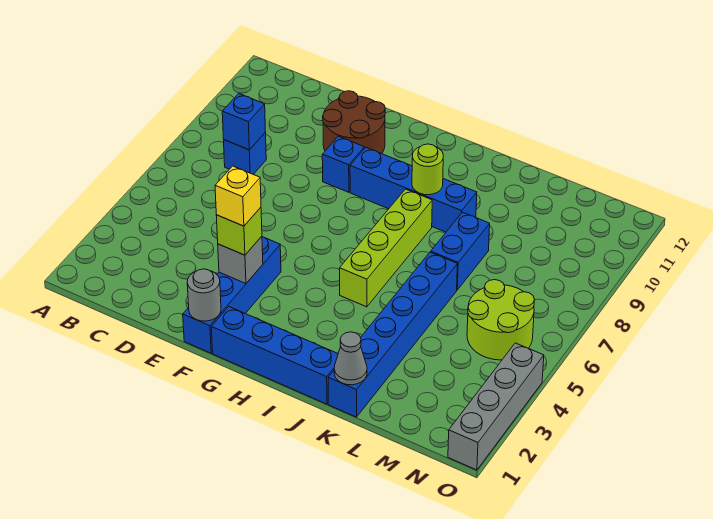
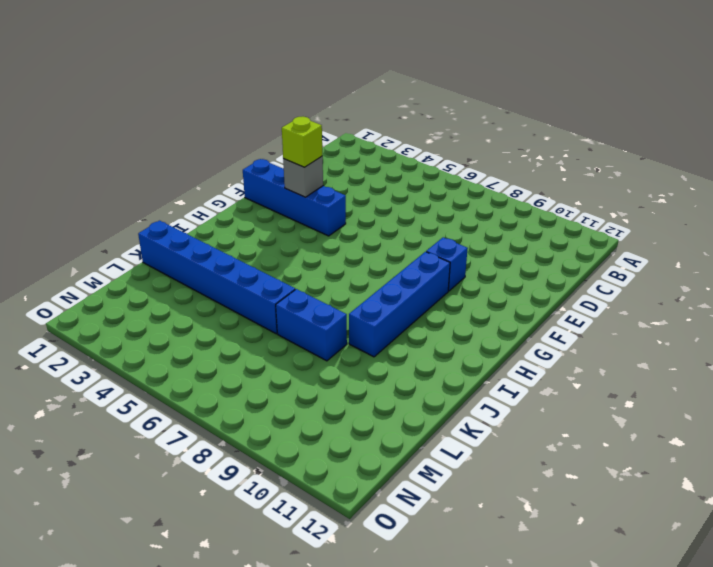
none -> blue 1x1 brick [224,133,266,174]
none -> brown 2x2 round brick [323,91,385,154]
none -> blue 1x4 brick [211,307,338,404]

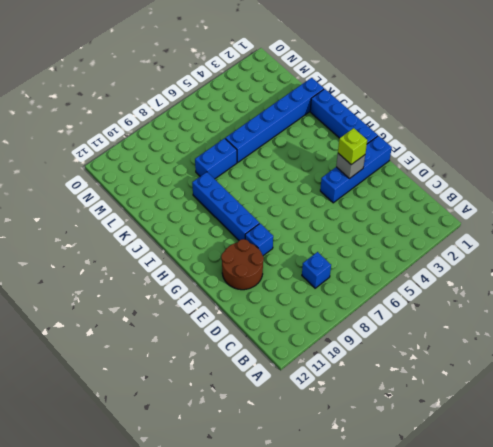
none -> lime 1x4 brick [340,189,432,307]
none -> lime 2x2 round brick [467,280,535,360]
none -> grey 1x4 brick [448,343,544,470]

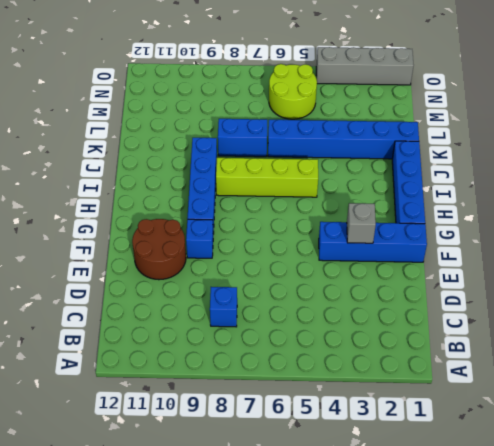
none -> blue 1x1 brick [222,94,266,150]
none -> grey 1x1 round brick [187,269,221,321]
none -> lime 1x1 round brick [412,144,443,195]

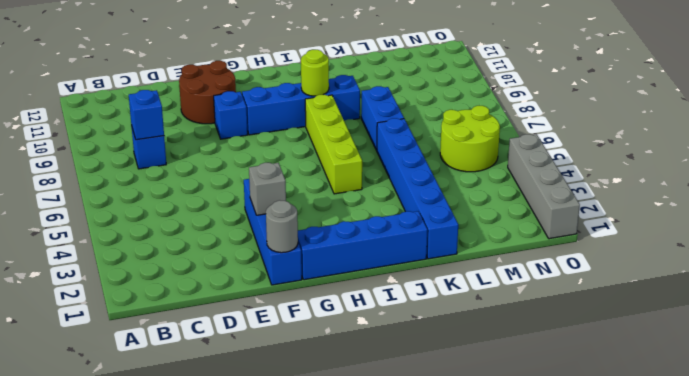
none -> grey 1x1 cone [334,332,367,385]
none -> lime 1x1 brick [216,207,262,255]
none -> yellow 1x1 brick [215,166,261,226]

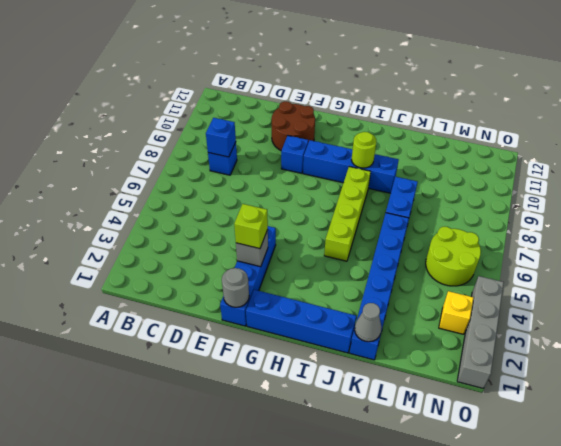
yellow 1x1 brick [439,291,473,334] -> yellow 1x1 brick moved to [215,166,261,226]

